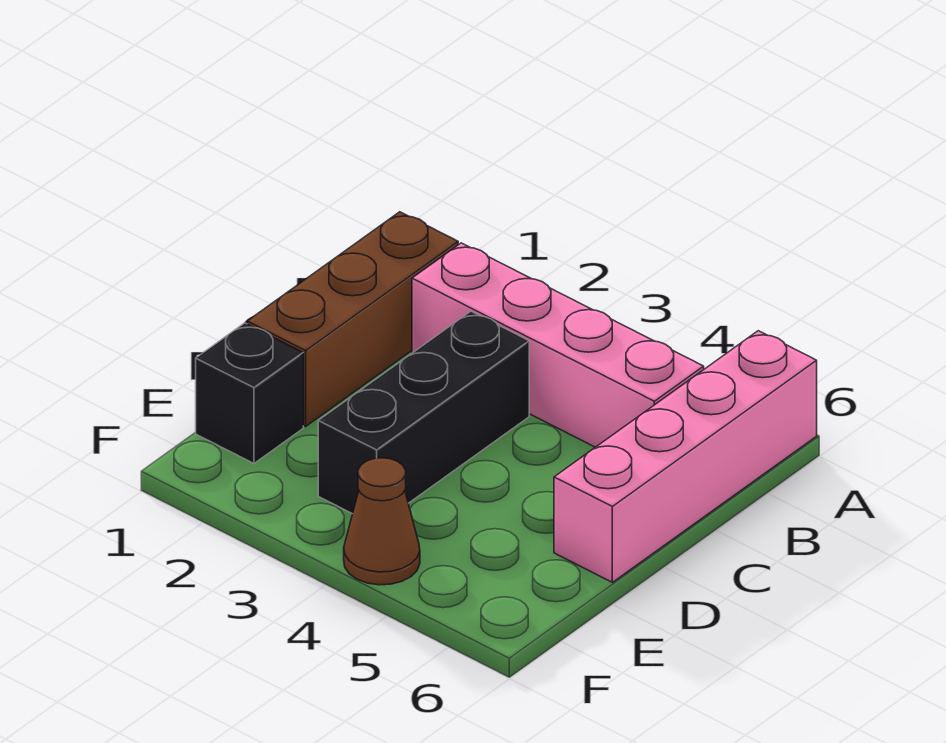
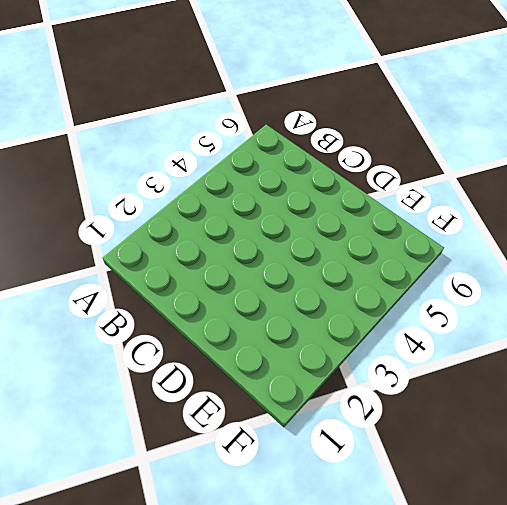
none -> pink 1x4 brick [554,331,817,582]
none -> brown 1x3 brick [247,212,458,426]

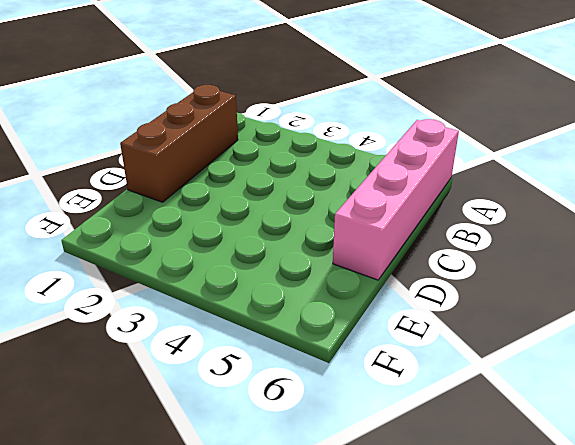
none -> pink 1x4 brick [412,243,704,447]
none -> black 1x3 brick [318,311,529,514]

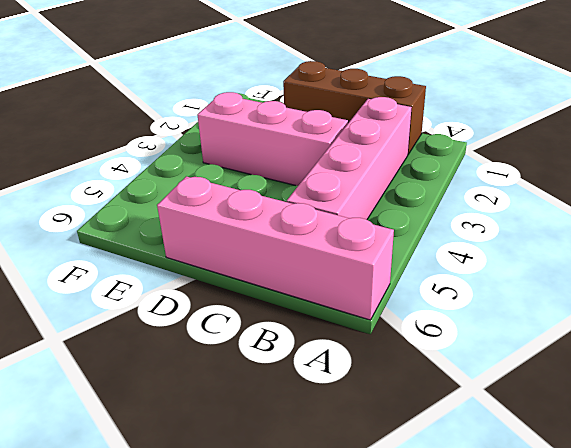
pink 1x3 brick [197,92,348,186] -> black 1x3 brick [318,311,529,514]
none -> black 1x1 brick [196,323,303,463]
none -> brown 1x1 cone [344,458,420,585]

